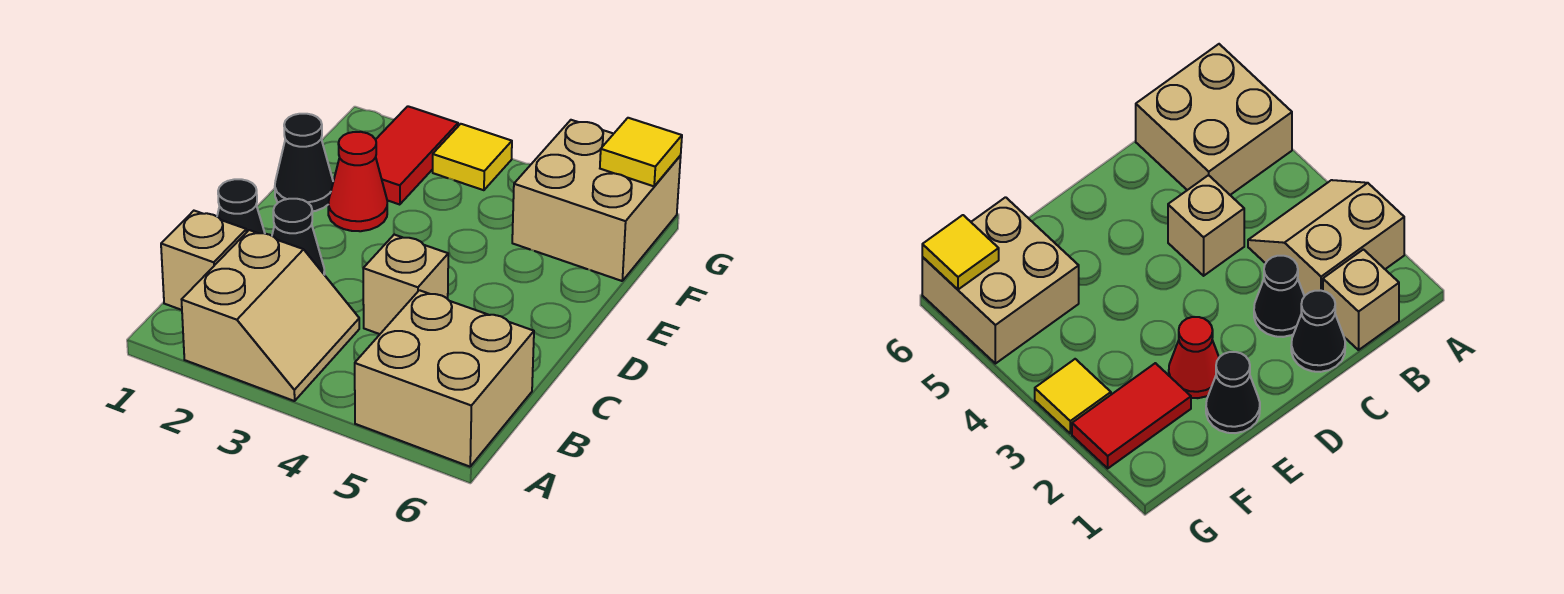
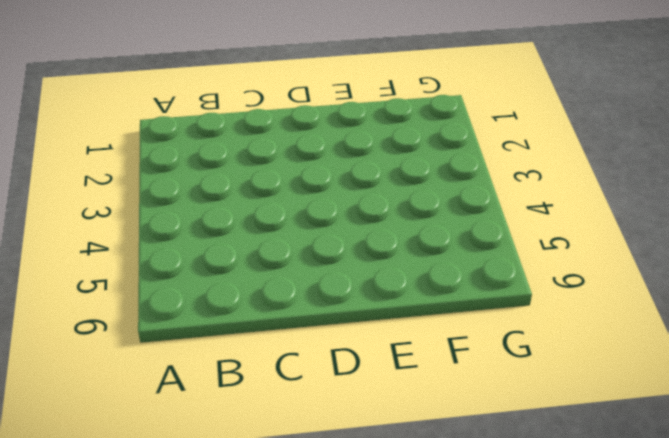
none -> tan 2x2 slope [182,230,359,401]
none -> tan 2x2 brick [355,290,534,467]
none -> tan 1x1 brick [161,211,246,310]

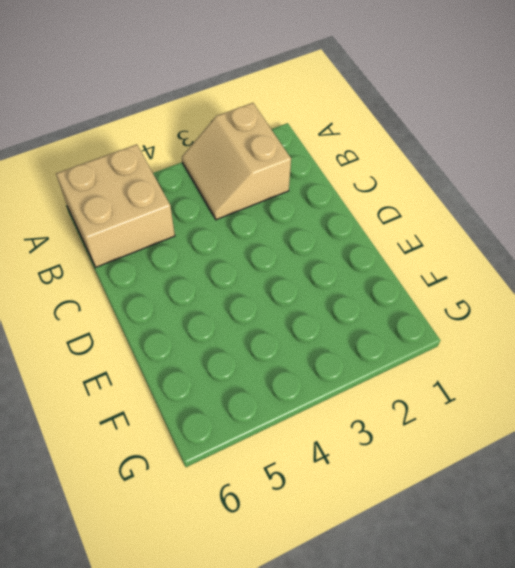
none -> tan 1x1 brick [161,211,246,310]
none -> black 1x1 cone [217,179,265,234]
none -> black 1x1 cone [272,199,325,275]

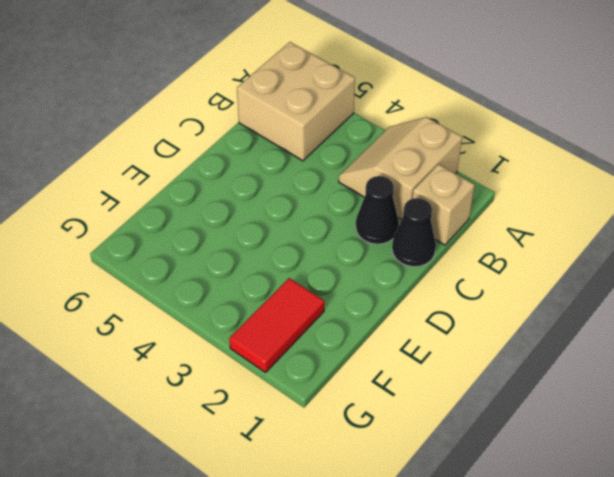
none -> tan 1x1 brick [363,235,448,334]
none -> black 1x1 cone [275,114,333,211]
none -> red 1x1 cone [328,132,387,231]

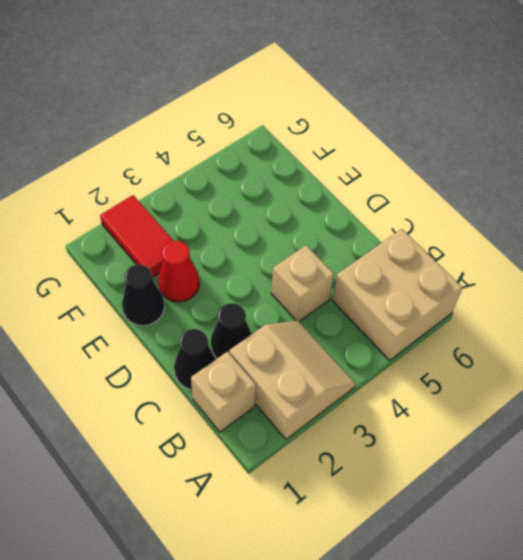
none -> tan 2x2 brick [512,120,681,281]
none -> yellow 1x1 tile [433,124,512,190]
none -> yellow 1x1 tile [600,118,682,186]

